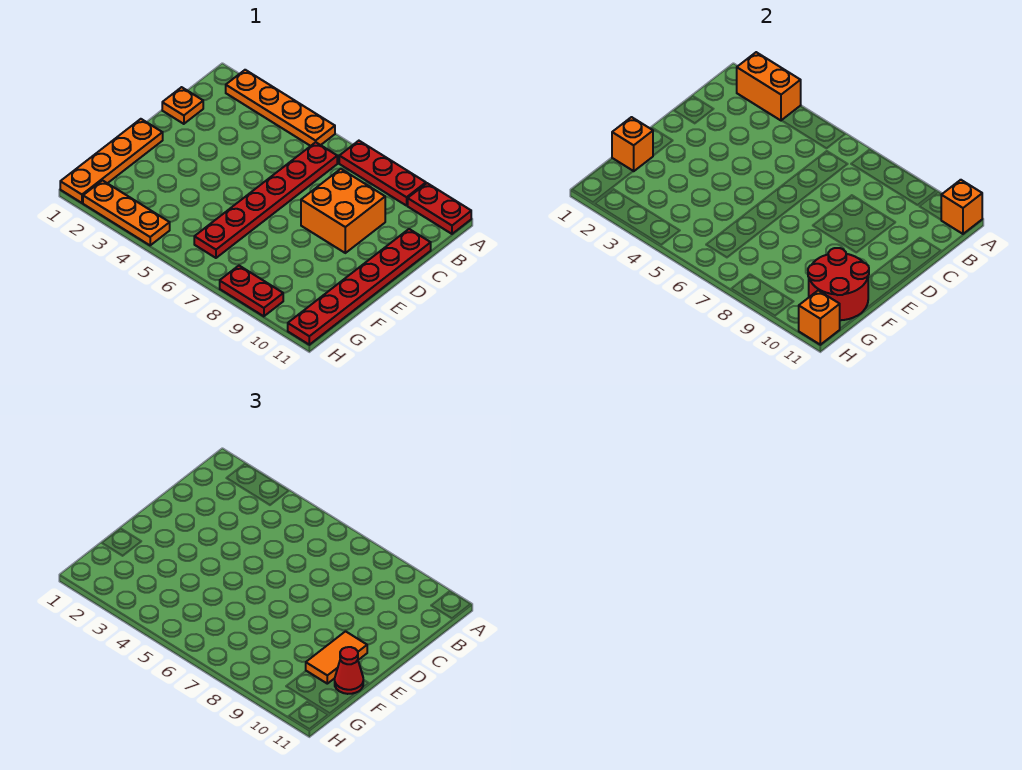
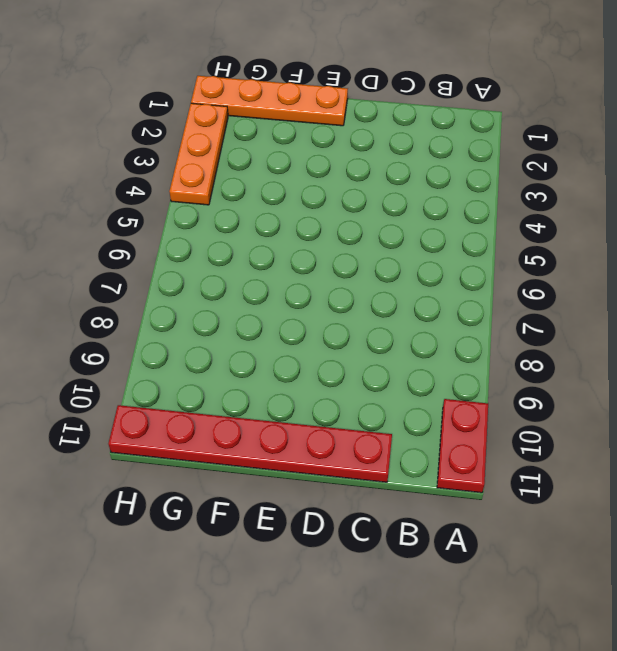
none -> orange 1x4 plate [226,70,335,146]
none -> red 1x3 plate [339,141,426,206]
none -> red 1x6 plate [194,142,337,258]

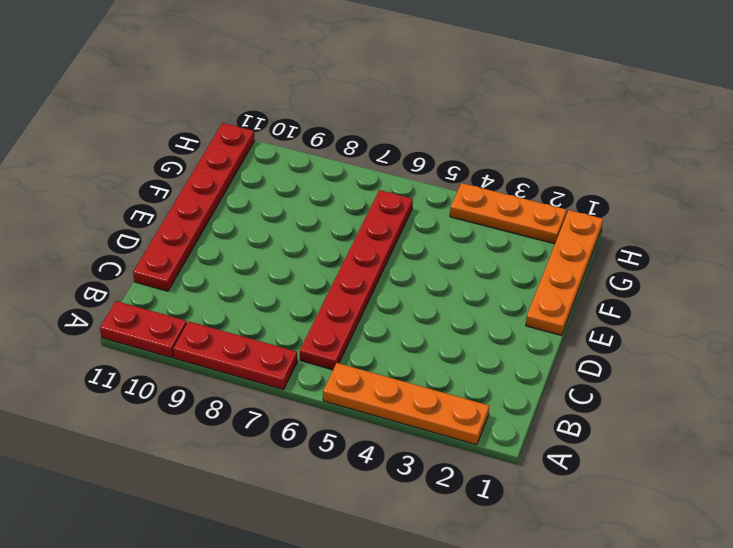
none -> orange 1x1 plate [162,87,203,124]
none -> orange 2x2 brick [301,169,385,253]
none -> red 1x2 plate [220,266,283,316]

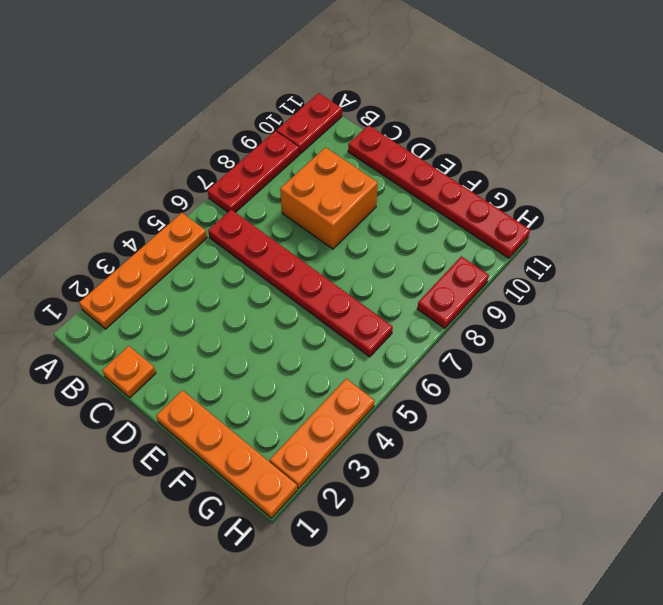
none -> orange 1x2 brick [737,52,801,120]
none -> orange 1x1 brick [941,180,982,234]
none -> orange 1x1 brick [612,117,653,171]

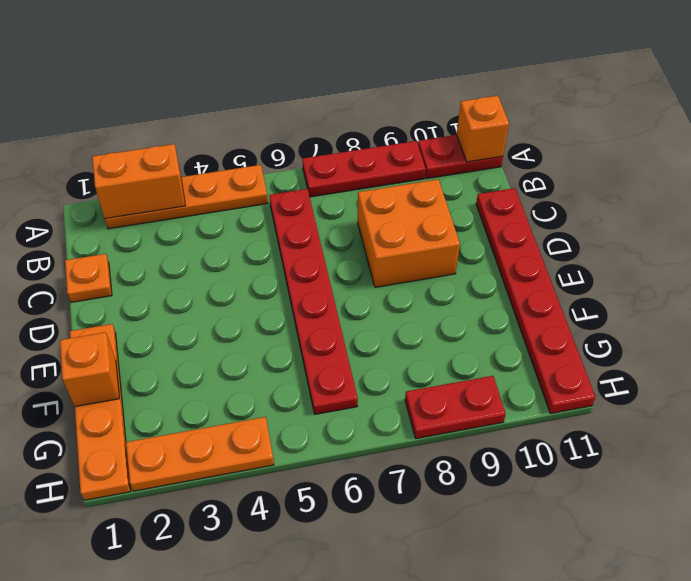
none -> red 2x2 round brick [808,248,869,320]
none -> orange 1x1 brick [799,291,840,345]
none -> orange 1x2 tile [306,631,367,684]

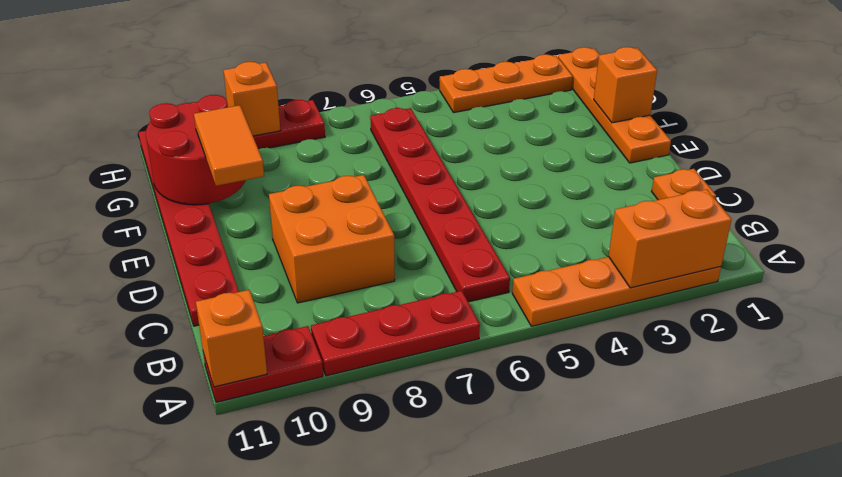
orange 1x1 brick [224,62,280,136] -> orange 1x1 brick moved to [799,291,840,345]
none -> red 1x1 cone [335,647,363,694]

